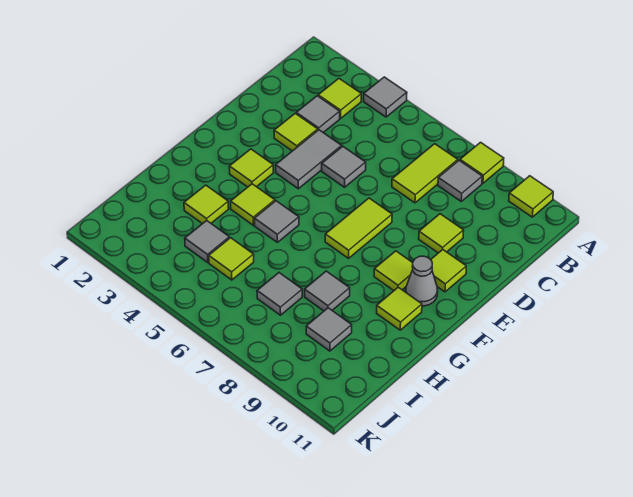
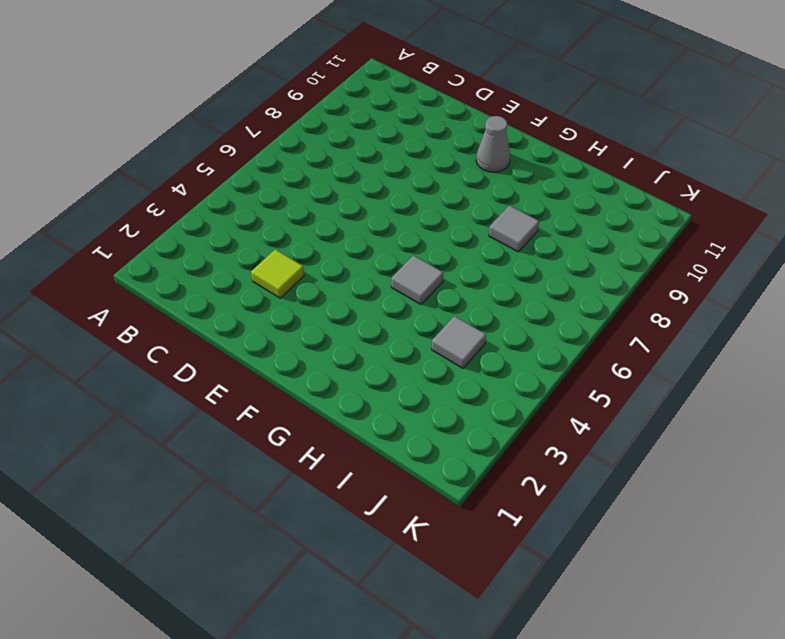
none -> grey 1x1 tile [364,77,407,117]
none -> lime 1x1 tile [460,142,504,183]
none -> lime 1x1 tile [509,176,553,217]

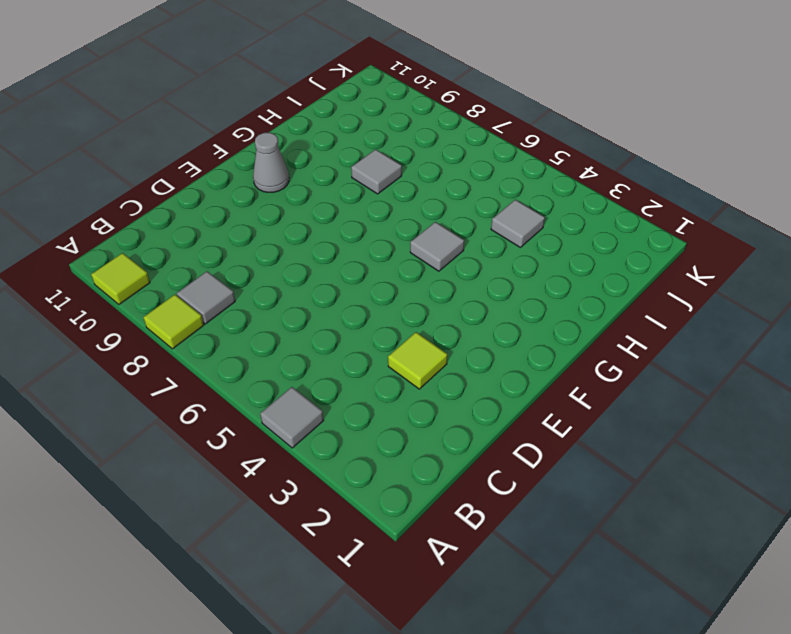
none -> lime 1x1 tile [318,79,361,118]
none -> lime 1x2 tile [392,144,458,203]
none -> grey 1x1 tile [296,96,340,133]

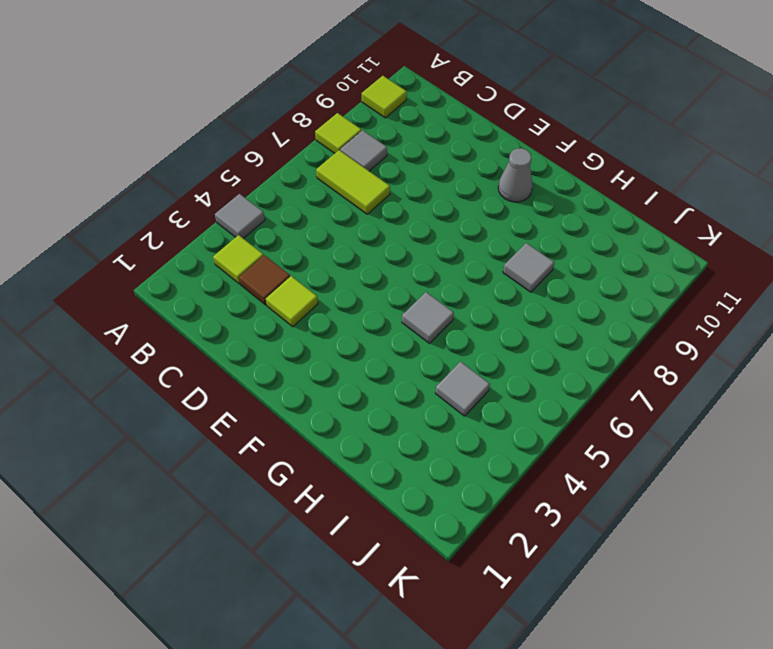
brown 1x1 tile [239,255,290,305] -> grey 1x1 tile [296,96,340,133]
none -> grey 1x2 tile [276,130,342,189]
none -> grey 1x1 tile [322,146,366,187]
none -> lime 1x1 tile [419,214,464,253]

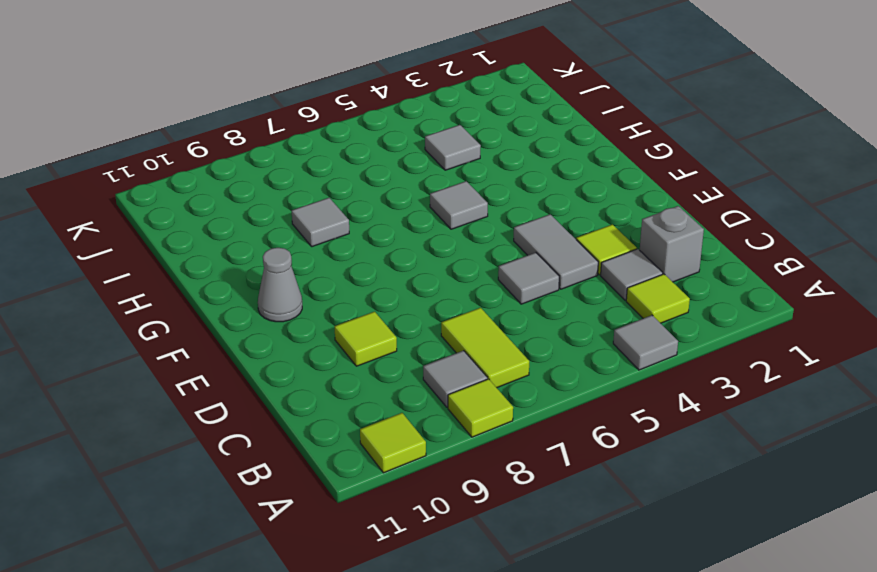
grey 1x1 brick [640,206,704,282] -> none
none -> lime 1x2 tile [325,198,392,258]
none -> lime 1x1 tile [431,250,466,292]
none -> lime 1x1 tile [229,149,273,187]

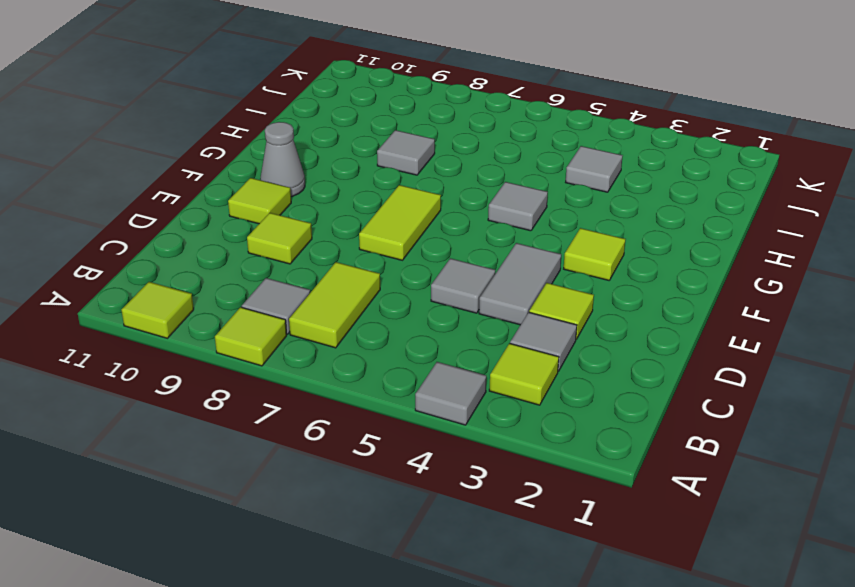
none -> lime 1x1 tile [374,251,413,290]
none -> lime 1x1 tile [231,184,275,225]
none -> lime 1x1 tile [377,287,422,330]

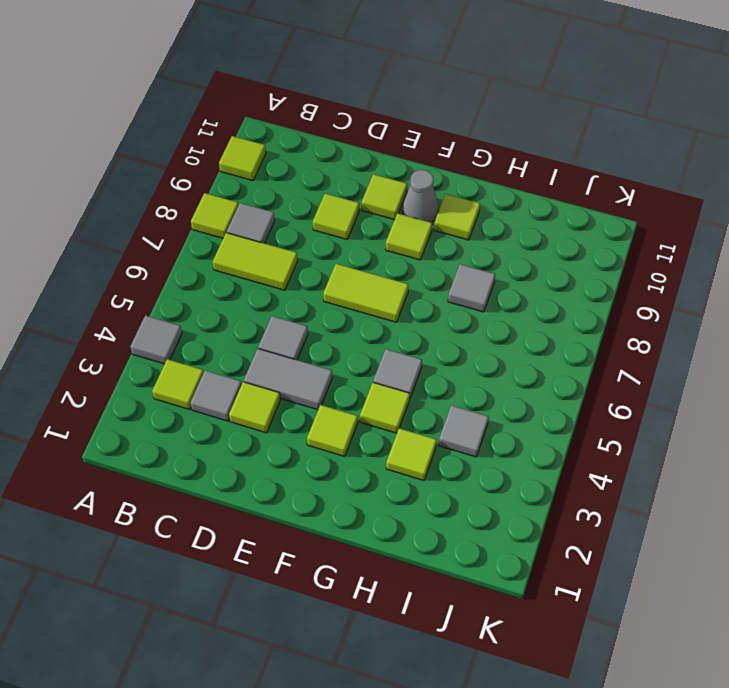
none -> lime 1x1 tile [209,238,254,280]
none -> grey 1x1 tile [257,273,302,315]
none -> grey 1x1 tile [306,308,352,351]

